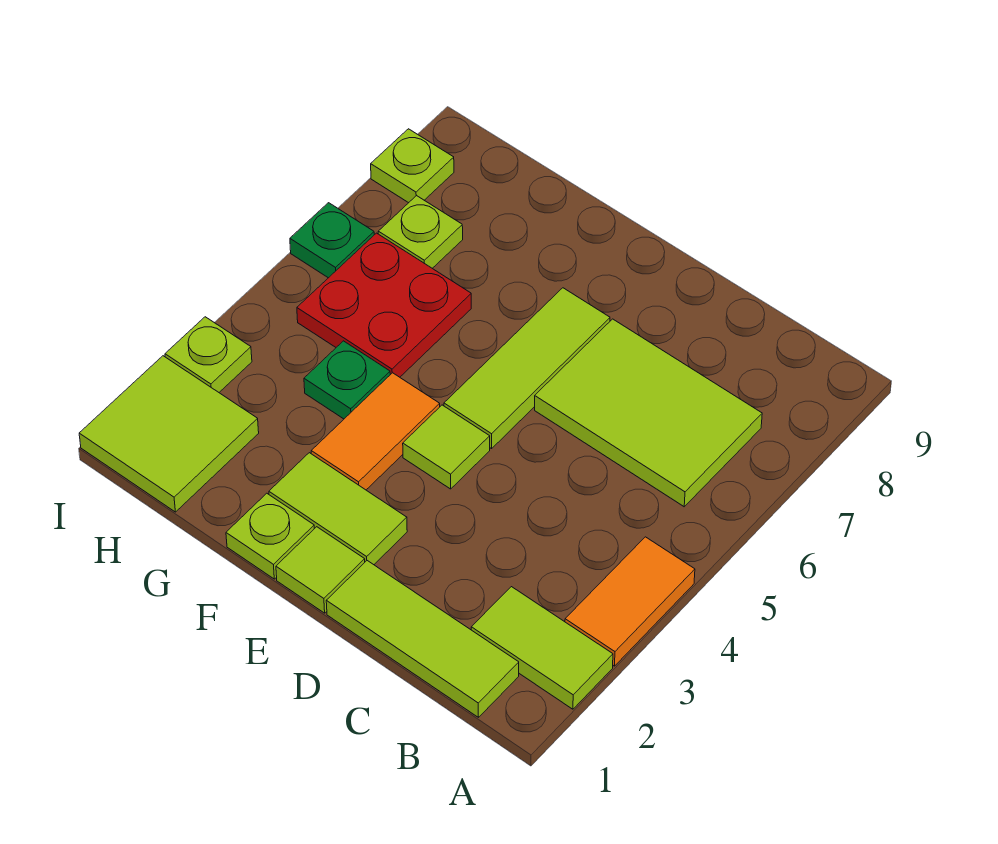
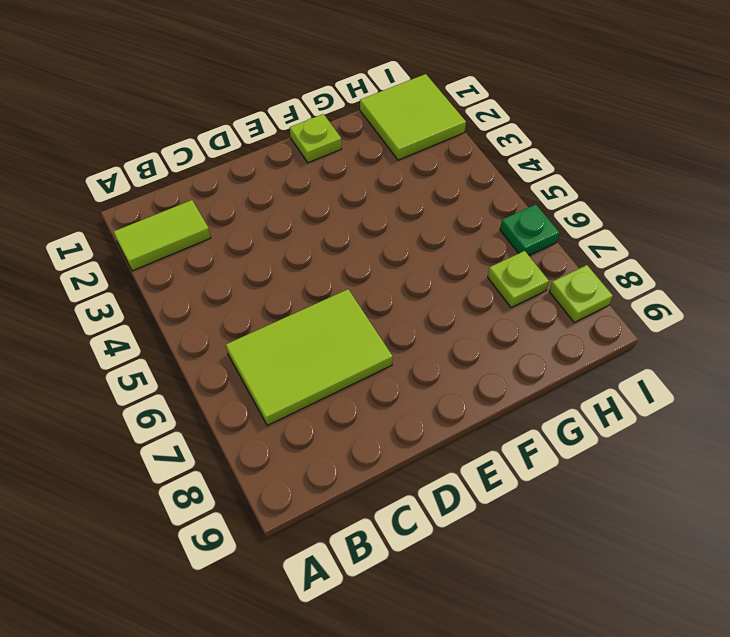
none -> orange 1x2 tile [565,537,695,666]
none -> lime 1x3 tile [326,561,519,717]
none -> lime 1x1 tile [276,527,365,613]

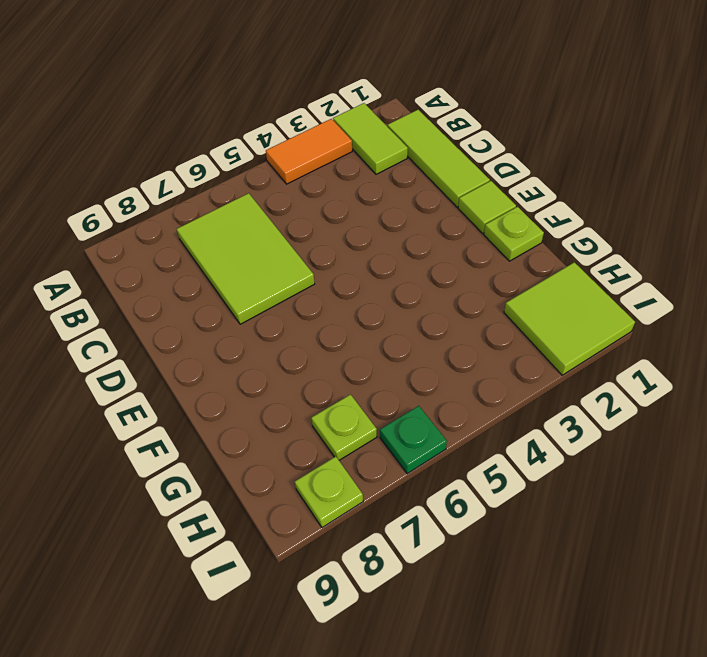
none -> lime 1x2 tile [269,453,407,565]
none -> lime 1x1 tile [403,405,490,489]
none -> lime 1x3 tile [444,288,610,449]

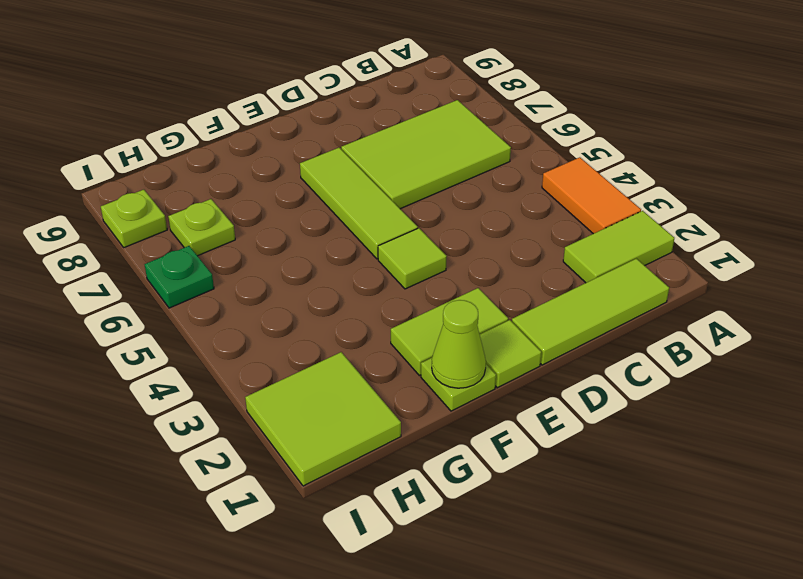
lime 1x1 cone [432,300,486,388] -> none
none -> orange 1x2 tile [311,373,440,490]
none -> green 1x1 plate [304,341,390,419]
none -> red 2x2 plate [297,233,471,377]

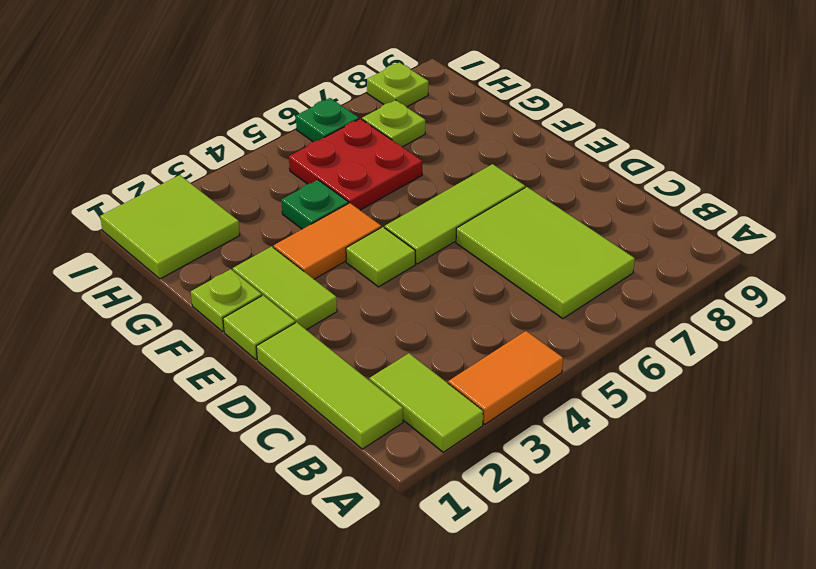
none -> lime 1x1 plate [165,317,252,392]

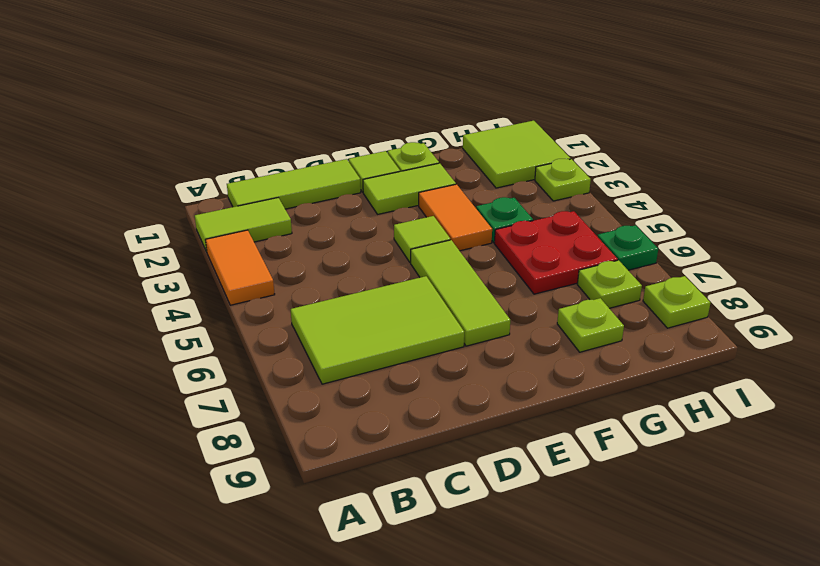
lime 1x1 plate [557,298,624,352] -> none

